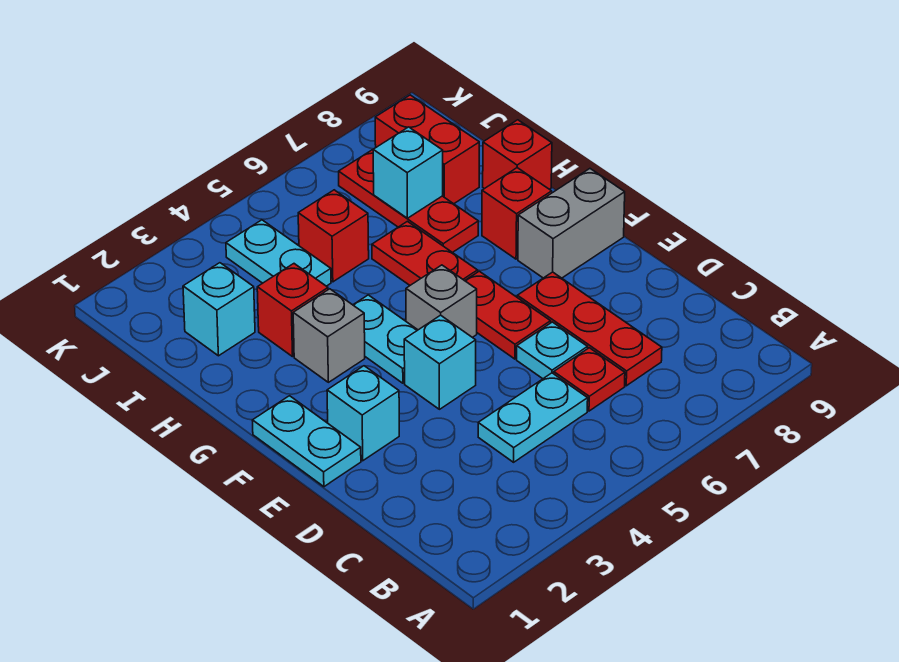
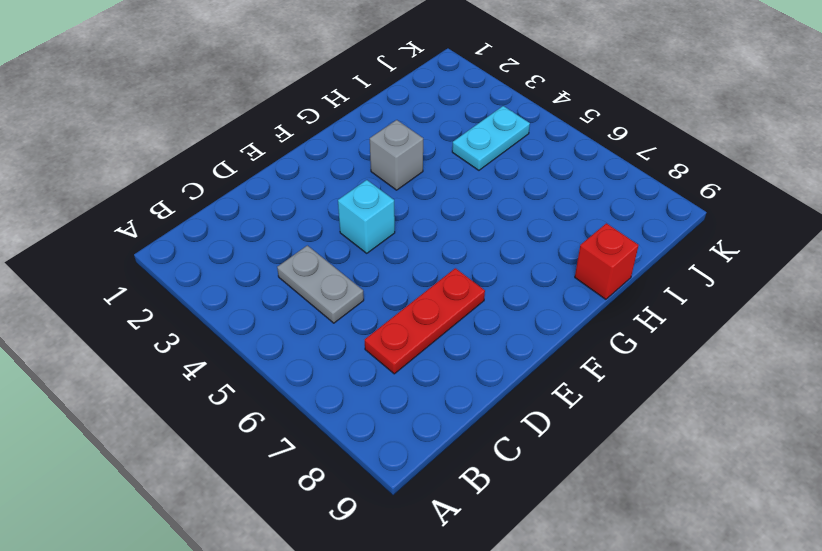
grey 1x2 plate [277,245,364,323] -> cyan 1x2 plate [478,373,588,462]
none -> red 1x1 plate [554,348,625,411]
none -> cyan 1x1 plate [517,322,588,379]
none -> cyan 1x2 plate [252,396,361,487]

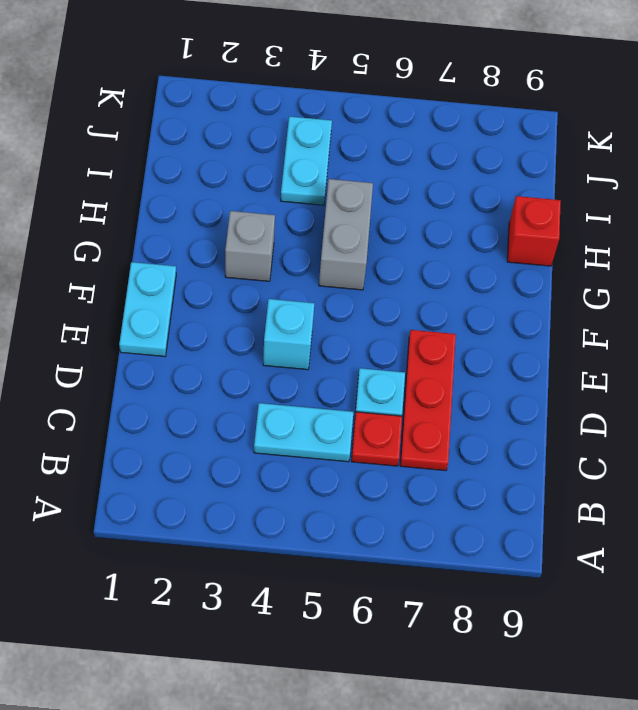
grey 1x2 brick [319,179,373,290] -> grey 1x2 brick turned to [518,169,625,278]
none -> cyan 1x1 brick [327,366,399,461]
none -> red 1x2 plate [465,271,551,359]
none -> cyan 1x2 plate [353,295,417,383]

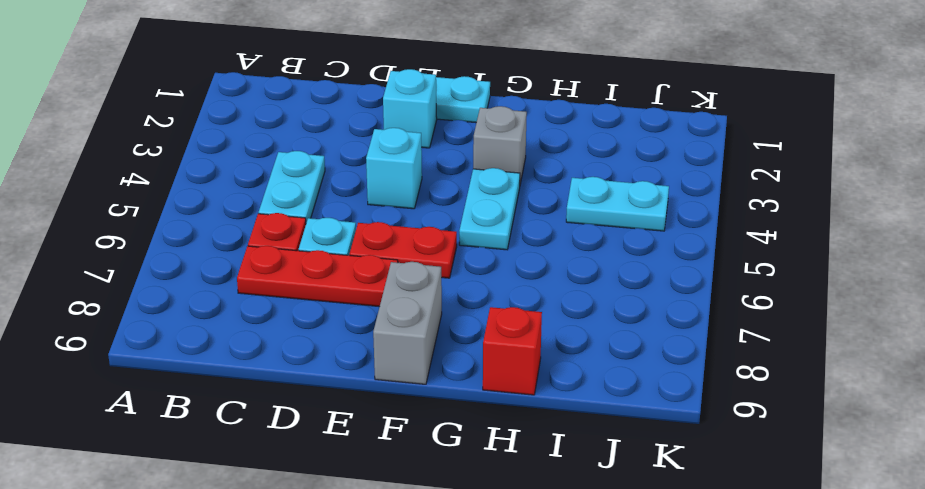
cyan 1x2 plate [459,168,520,250] -> cyan 1x2 plate turned to [353,295,417,383]
none -> grey 1x1 brick [406,265,477,337]
none -> red 1x2 plate [372,221,478,285]
none -> red 1x1 brick [482,168,552,259]

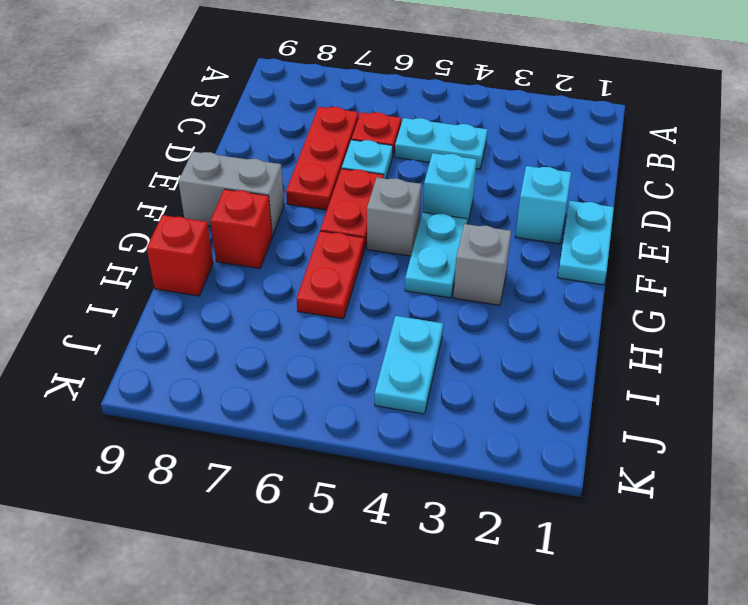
none -> red 1x1 brick [257,264,328,357]
none -> red 1x3 plate [339,150,478,253]
none -> cyan 1x1 brick [183,263,255,356]

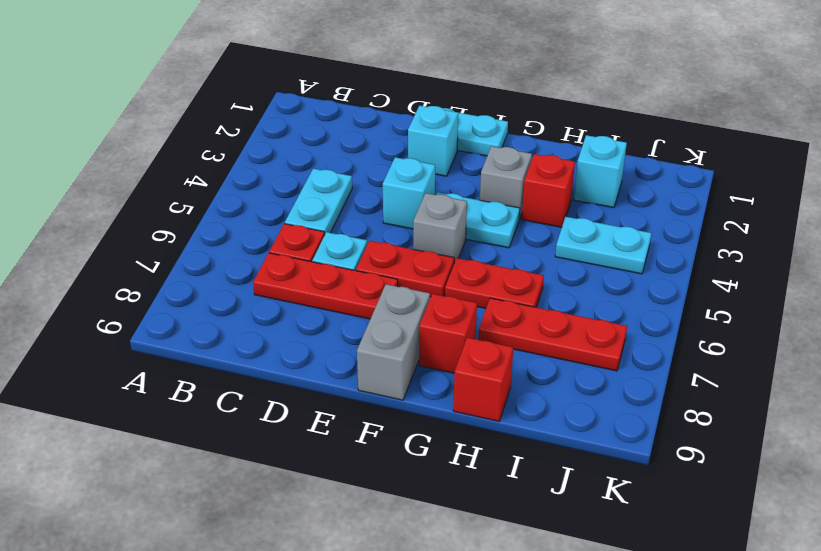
none -> red 1x1 brick [298,190,369,282]
none -> red 1x2 brick [375,95,479,204]
none -> cyan 1x1 brick [373,127,443,218]

